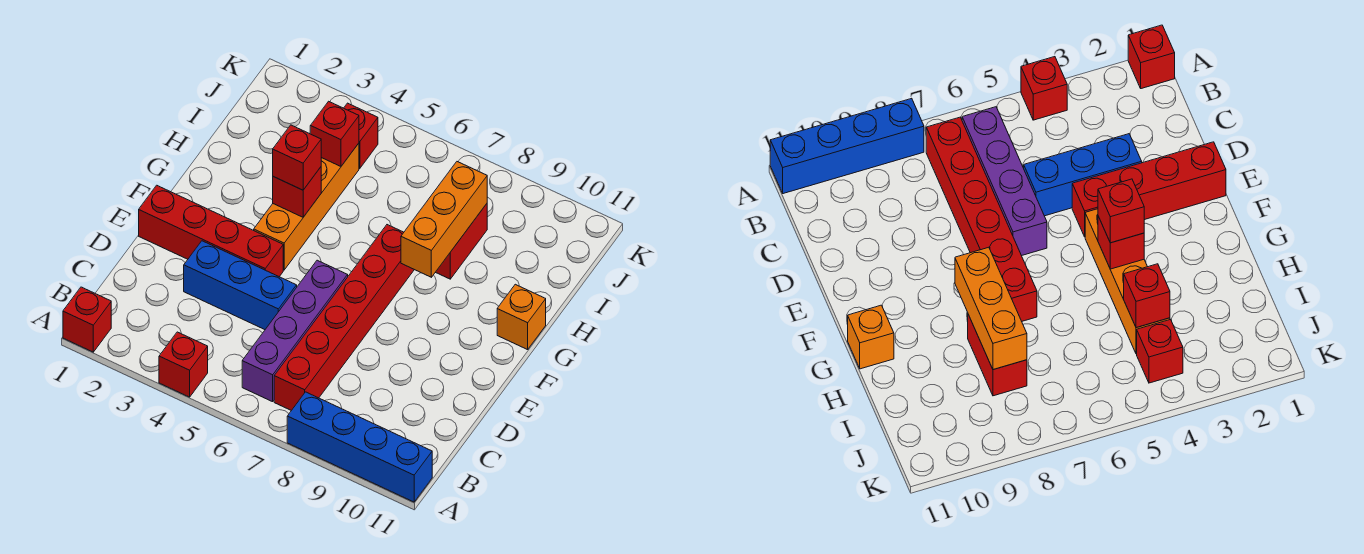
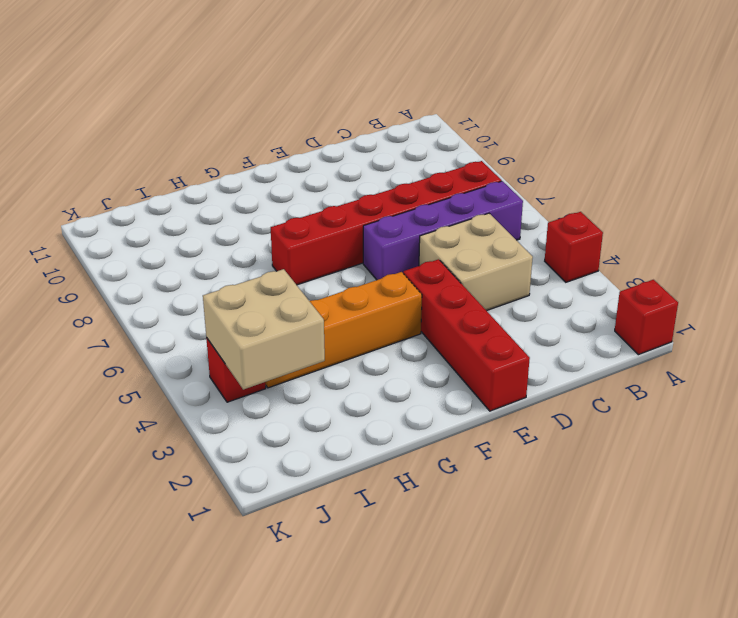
tan 2x2 brick [419,213,533,311] -> blue 1x3 brick [184,241,297,330]
tan 2x2 brick [203,269,325,390] -> red 1x1 brick [310,101,359,166]
none -> blue 1x4 brick [287,392,432,502]
none -> orange 1x1 brick [497,284,546,350]
none -> red 1x2 brick [436,204,487,279]

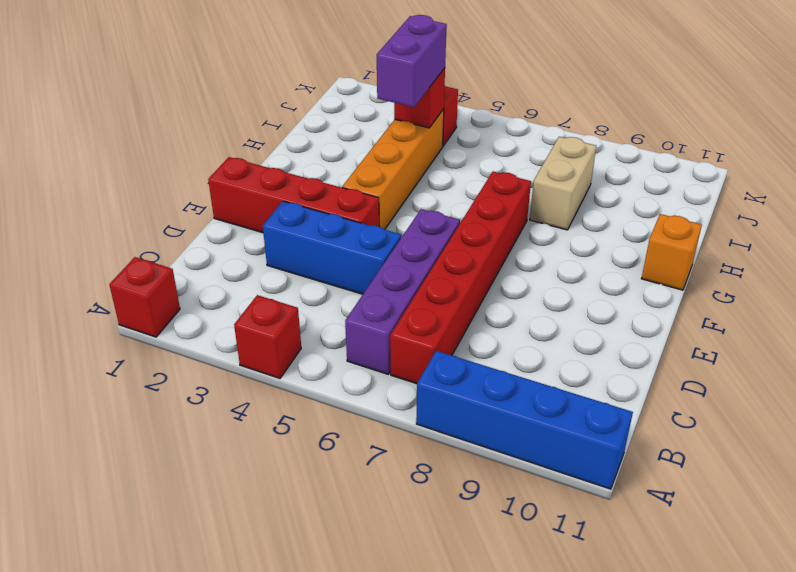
purple 1x2 brick [377,15,447,107] -> none
tan 1x2 brick [530,137,596,230] -> red 1x2 brick [436,204,487,279]
none -> red 1x1 brick [273,167,321,217]
none -> orange 1x3 brick [401,162,487,277]
none -> red 1x1 brick [273,125,321,190]

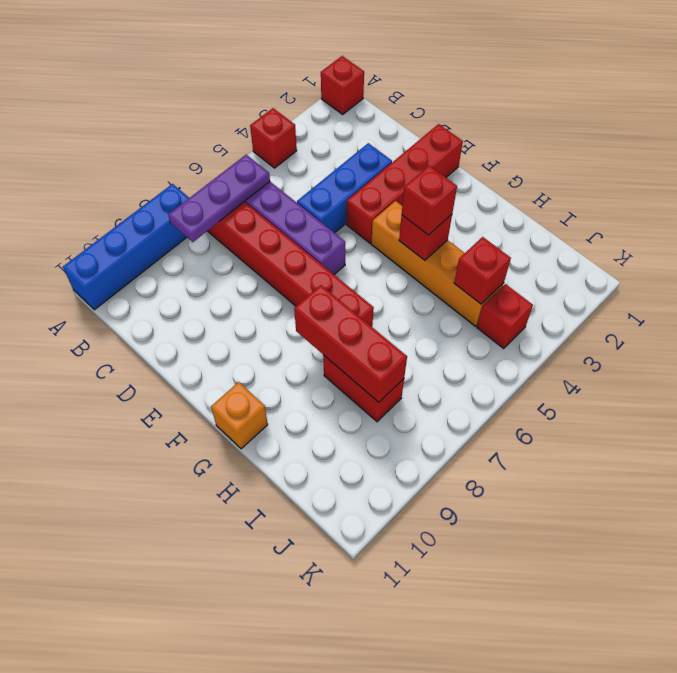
purple 1x3 plate [168,155,270,242] -> none
red 1x3 brick [294,285,407,402] -> orange 1x3 brick [401,162,487,277]

